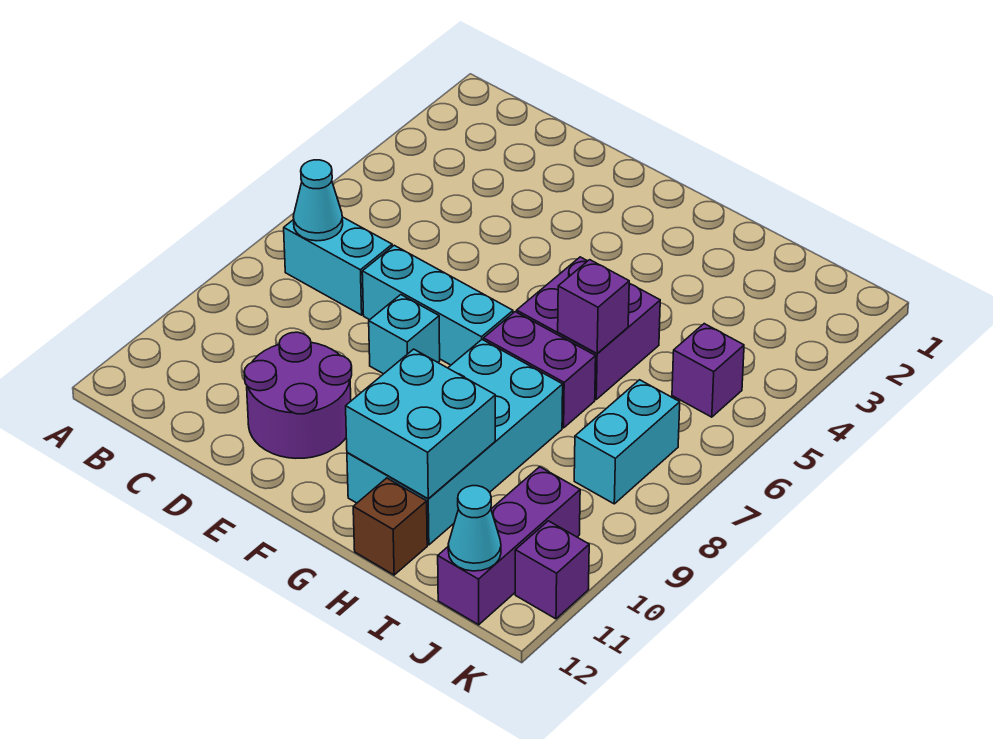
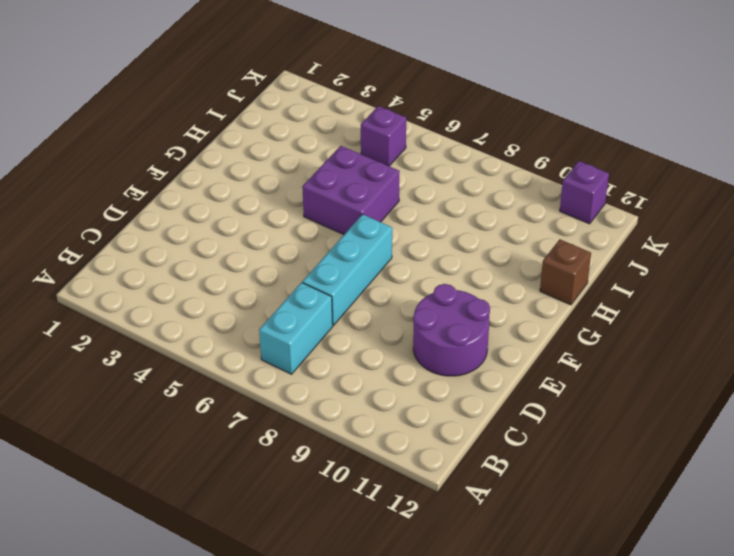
none -> cyan 1x1 brick [369,295,440,374]
none -> purple 1x2 brick [484,312,596,428]
none -> cyan 2x4 brick [347,340,563,545]

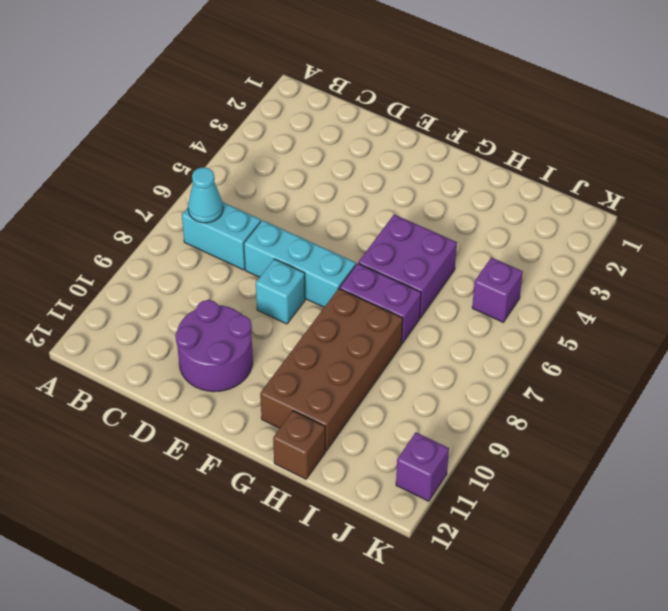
brown 2x4 brick [260,289,403,451] -> cyan 2x4 brick [347,340,563,545]
none -> cyan 1x2 brick [574,380,680,504]
none -> purple 1x3 brick [438,467,580,625]
none -> cyan 2x2 brick [346,349,495,499]

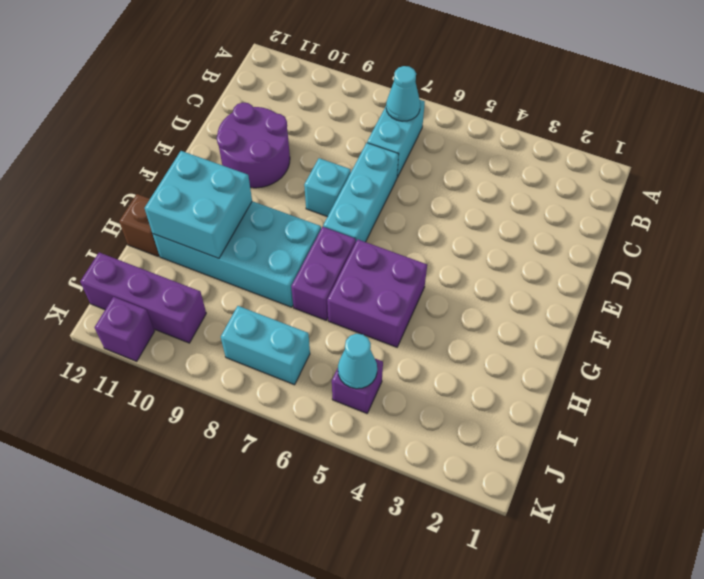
cyan 1x1 cone [338,334,377,389] -> cyan 1x1 cone moved to [448,486,501,571]
none -> purple 1x1 brick [558,260,629,354]

